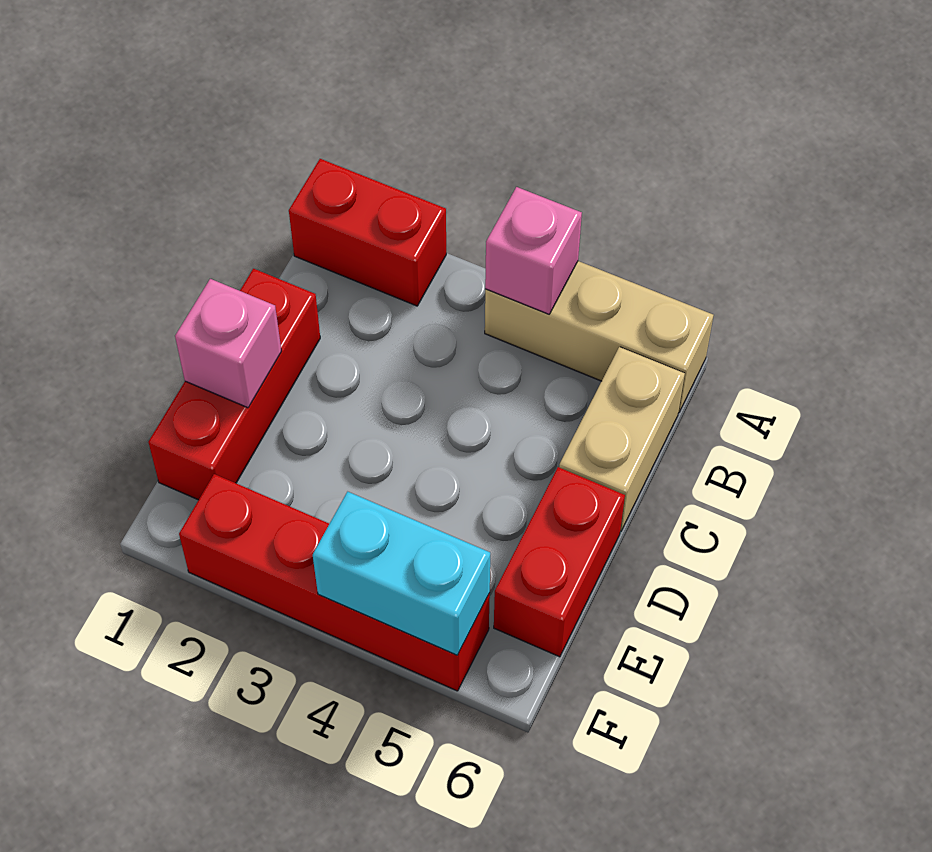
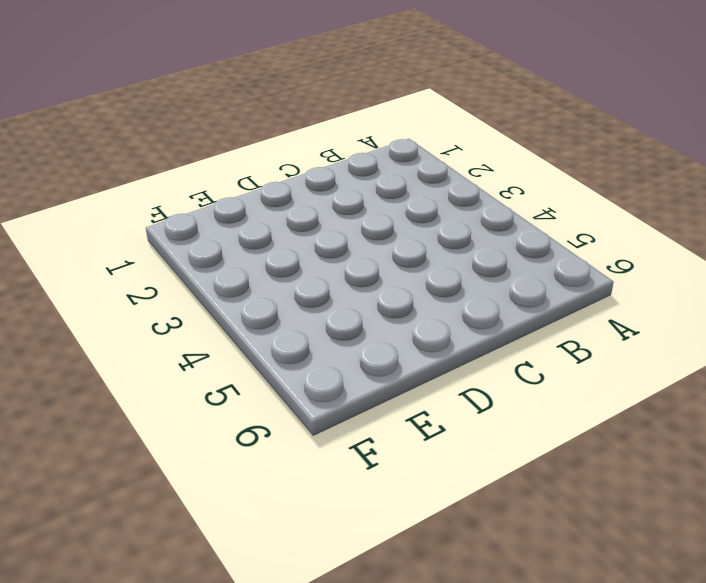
none -> red 1x2 brick [289,159,446,306]
none -> tan 1x3 brick [485,261,713,413]

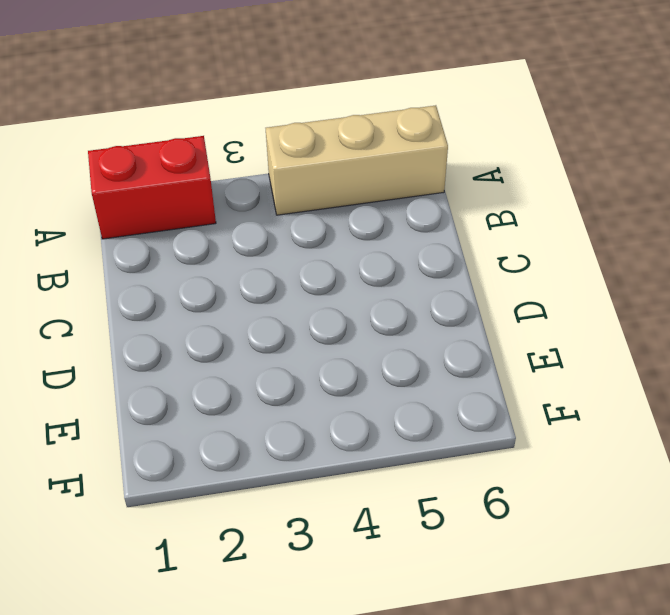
none -> tan 1x2 brick [559,347,685,531]
none -> red 1x3 brick [148,269,320,500]

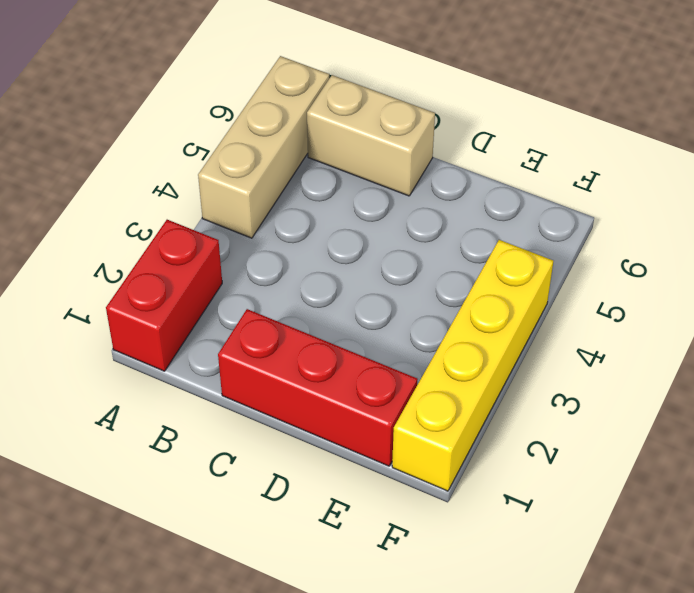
yellow 1x4 brick [392,240,553,491] -> red 1x4 brick [179,474,490,691]
none -> red 1x2 brick [494,467,625,657]
none -> pink 1x1 brick [485,187,582,314]

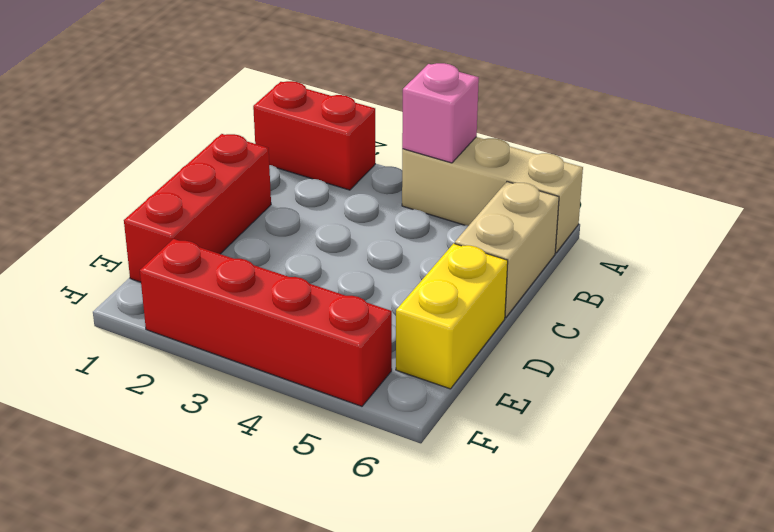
yellow 1x2 brick [396,243,508,389] -> red 1x2 brick [494,467,625,657]
none -> pink 1x1 brick [175,279,282,408]
none -> cyan 1x2 brick [313,492,490,655]

